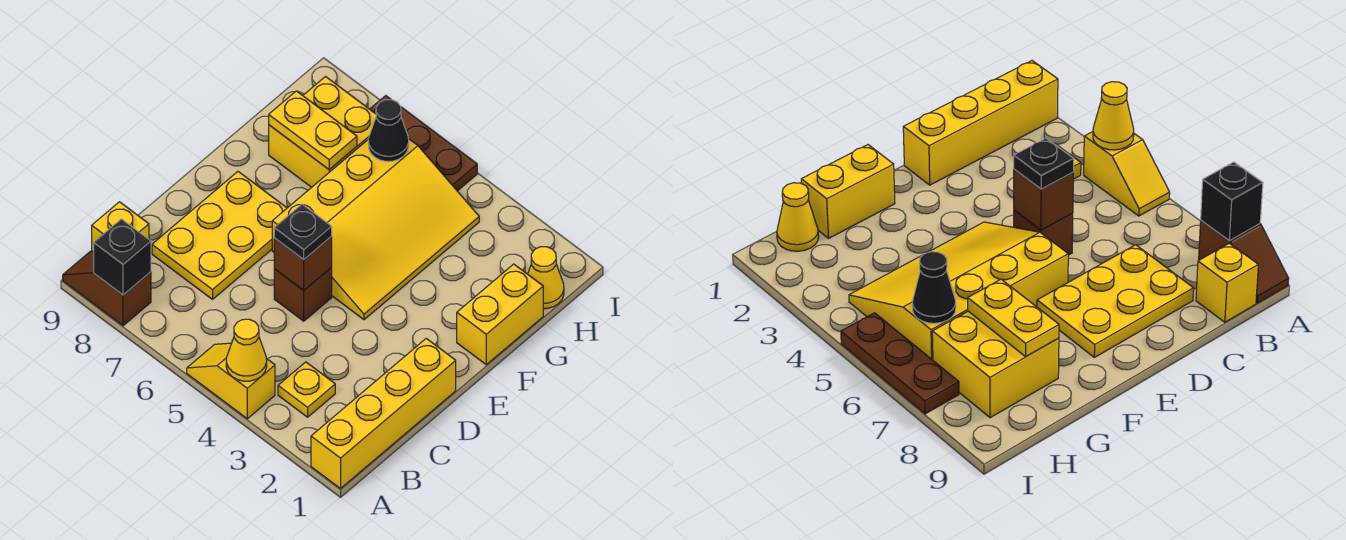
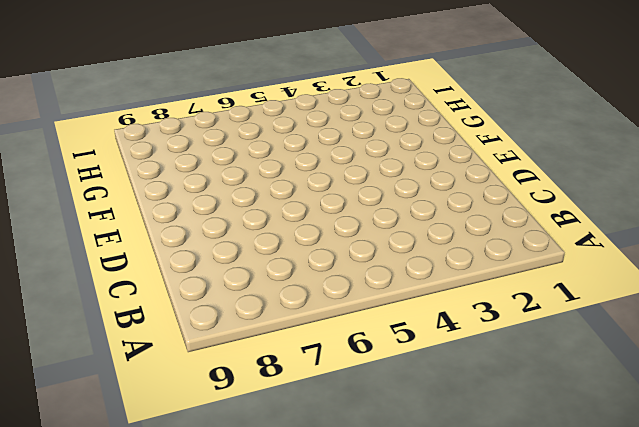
none -> yellow 1x4 brick [311,338,456,489]
none -> yellow 1x2 slope [187,343,275,419]
none -> brown 1x2 slope [63,251,151,326]

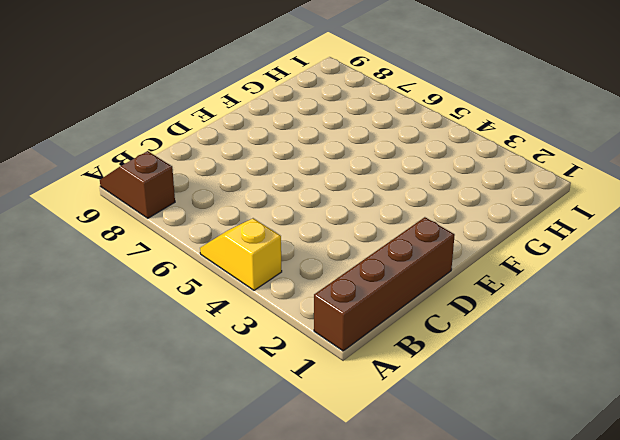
brown 1x4 brick [314,217,455,351] -> yellow 1x4 brick [311,338,456,489]
none -> yellow 1x1 plate [278,362,335,417]
none -> yellow 1x1 brick [92,202,149,251]
none -> yellow 2x3 plate [152,172,287,299]

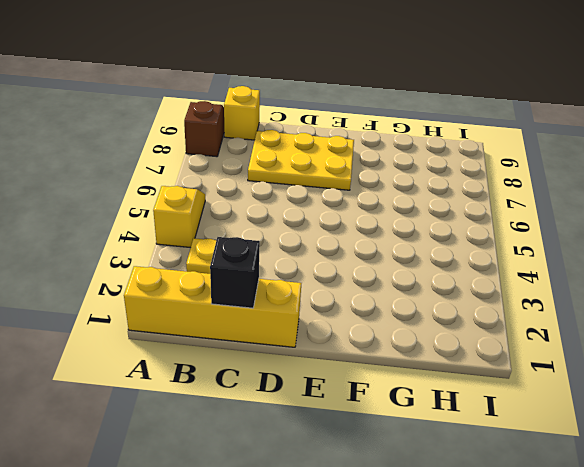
black 1x1 brick [210,237,260,308] -> black 1x1 brick moved to [94,219,151,295]
none -> brown 1x1 brick [274,268,332,321]
none -> yellow 3x4 slope [272,139,479,320]
none -> yellow 1x2 brick [457,264,543,365]

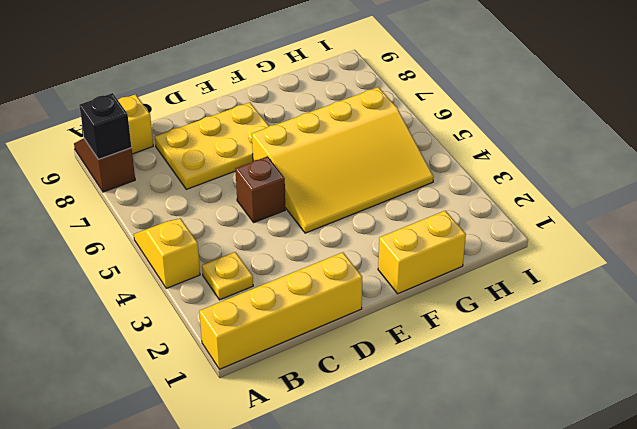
none -> yellow 2x2 brick [269,77,376,187]
none -> yellow 1x1 cone [528,247,564,309]
none -> brown 1x3 plate [370,96,477,191]

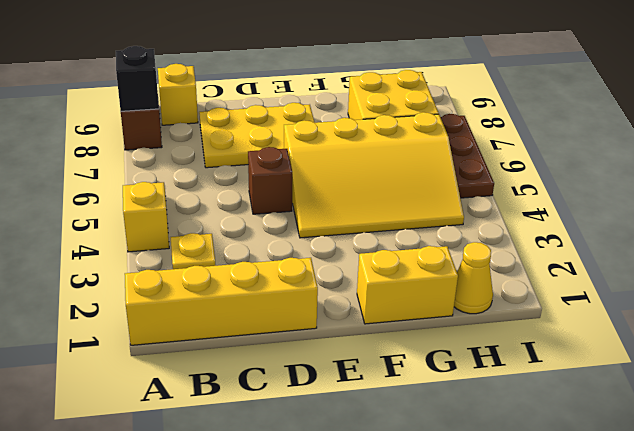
none -> yellow 1x1 cone [226,319,267,381]
none -> brown 1x1 brick [274,237,332,290]
none -> yellow 1x2 plate [269,91,357,170]

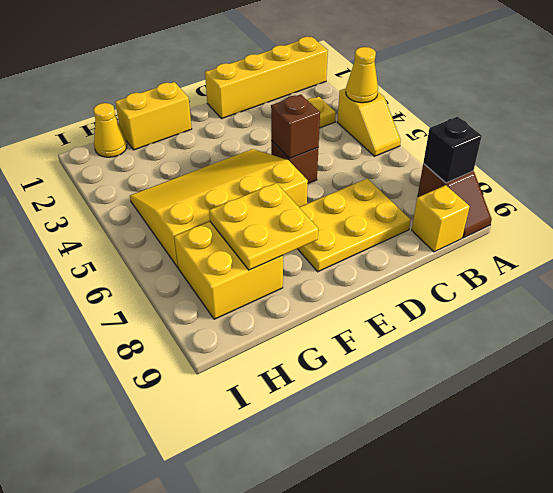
yellow 2x2 plate [209,183,318,270] -> yellow 1x2 plate [269,91,357,170]
none -> brown 1x3 plate [370,96,477,191]
none -> black 1x1 cone [368,100,409,161]
none -> black 1x1 plate [274,204,332,260]

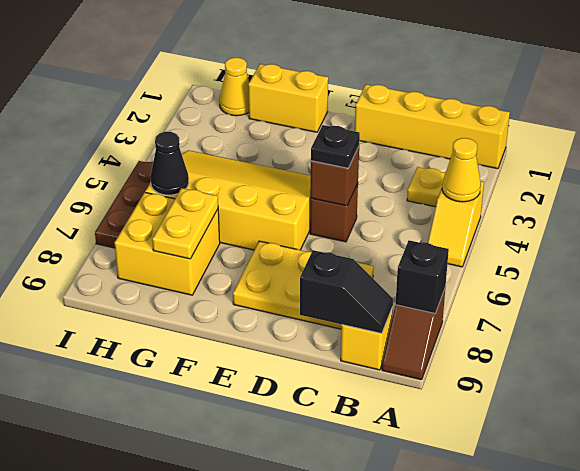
black 1x2 slope [300,250,393,333] -> none

